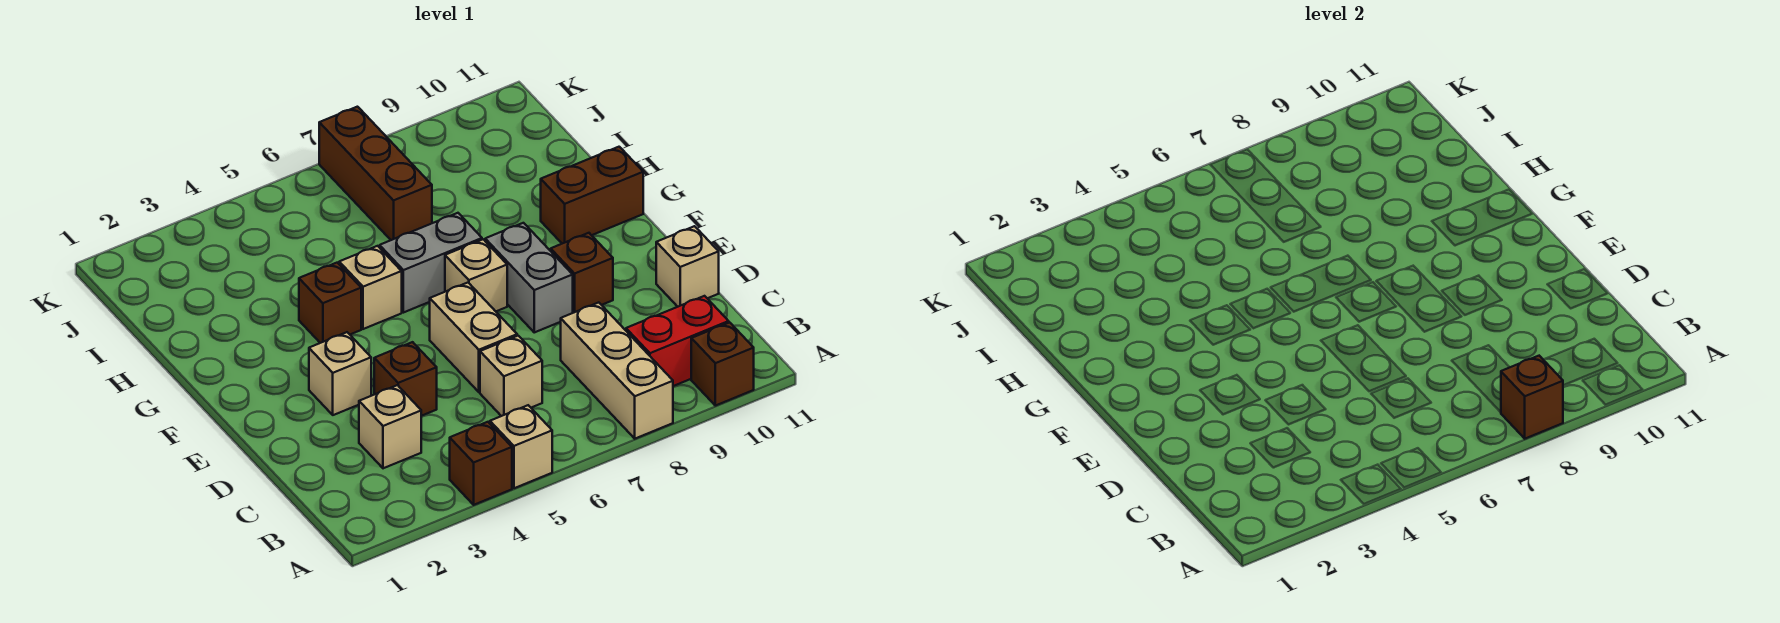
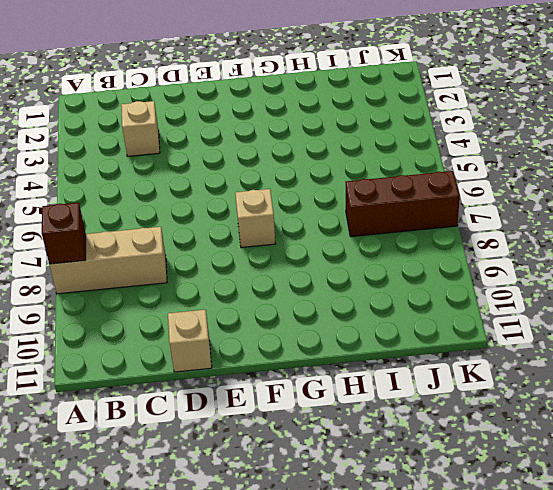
none -> brown 1x1 brick [450,422,512,505]
none -> tan 1x1 brick [490,405,552,488]
none -> brown 1x1 brick [691,322,754,406]

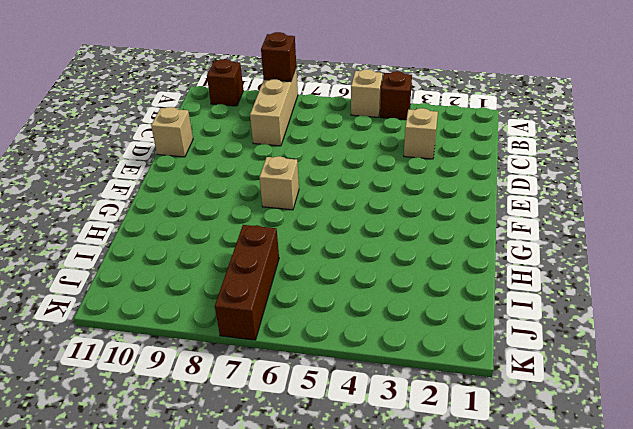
none -> red 1x2 brick [626,296,729,386]
none -> tan 1x1 brick [480,336,542,416]
none -> brown 1x1 brick [374,342,437,416]

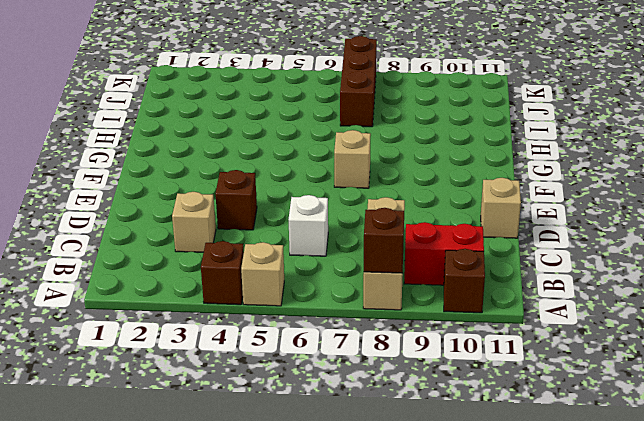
white 1x1 brick [288,195,328,256] -> tan 1x1 brick [480,336,542,416]
none -> tan 1x2 brick [430,283,517,392]
none -> tan 1x1 brick [309,332,371,415]
none -> grey 1x2 brick [485,223,573,332]

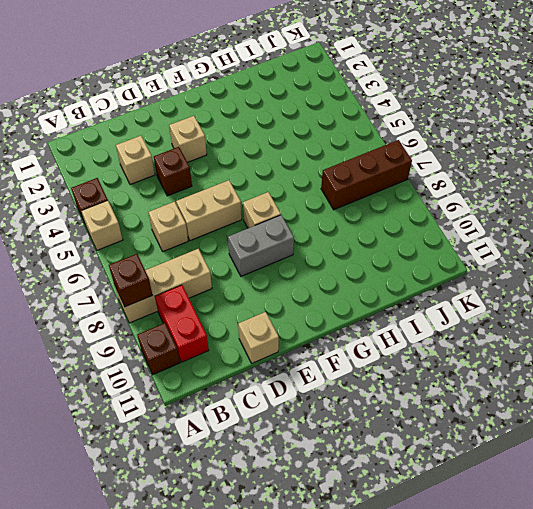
none -> brown 1x1 brick [551,233,613,313]
none -> brown 1x1 brick [299,263,361,343]
none -> tan 1x1 brick [339,246,402,329]

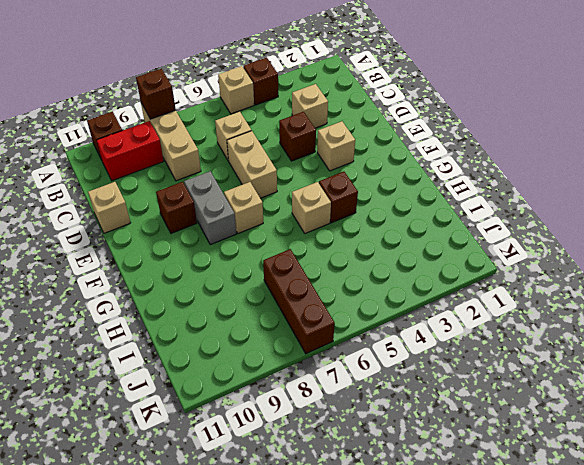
none -> grey 1x2 brick [380,213,482,313]
none -> brown 1x2 brick [541,147,643,244]

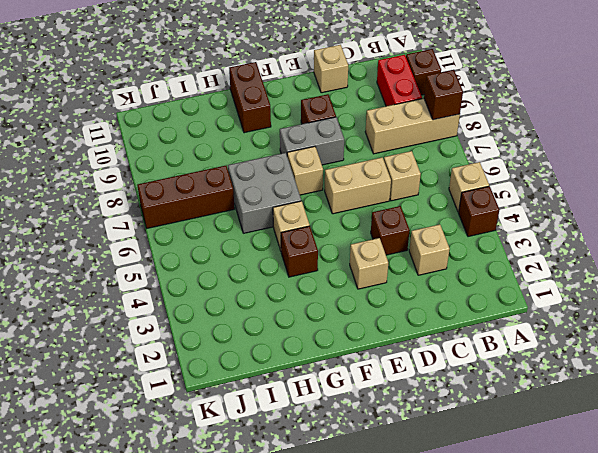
grey 2x2 brick [228,153,301,233] -> grey 1x2 brick [380,213,482,313]

